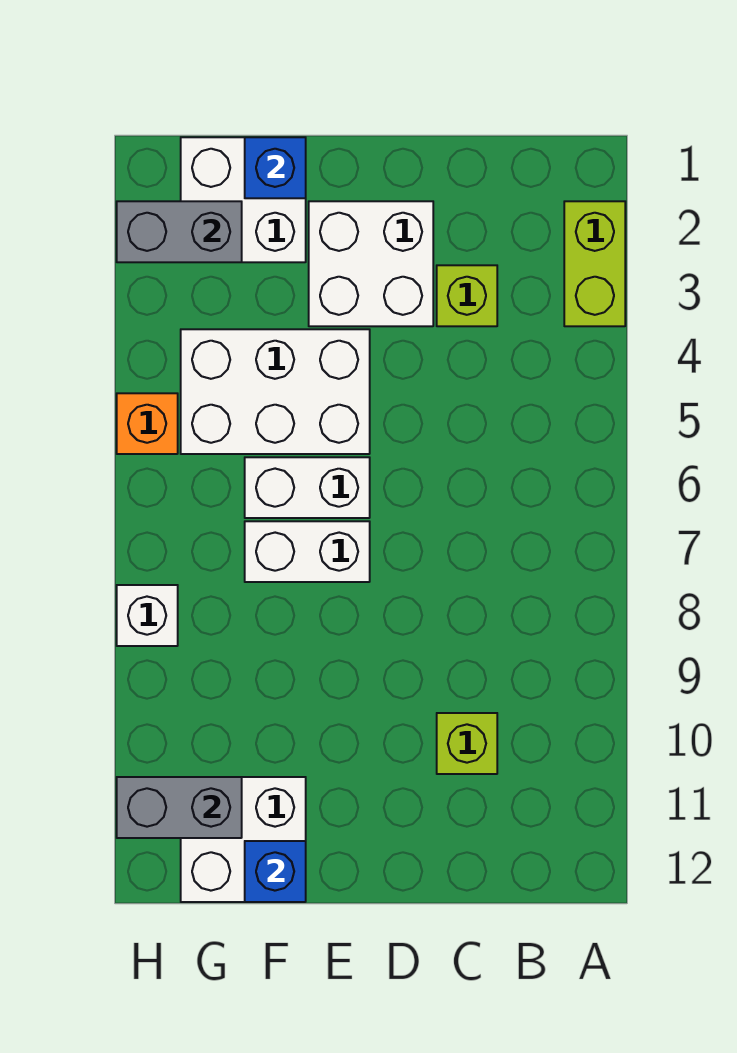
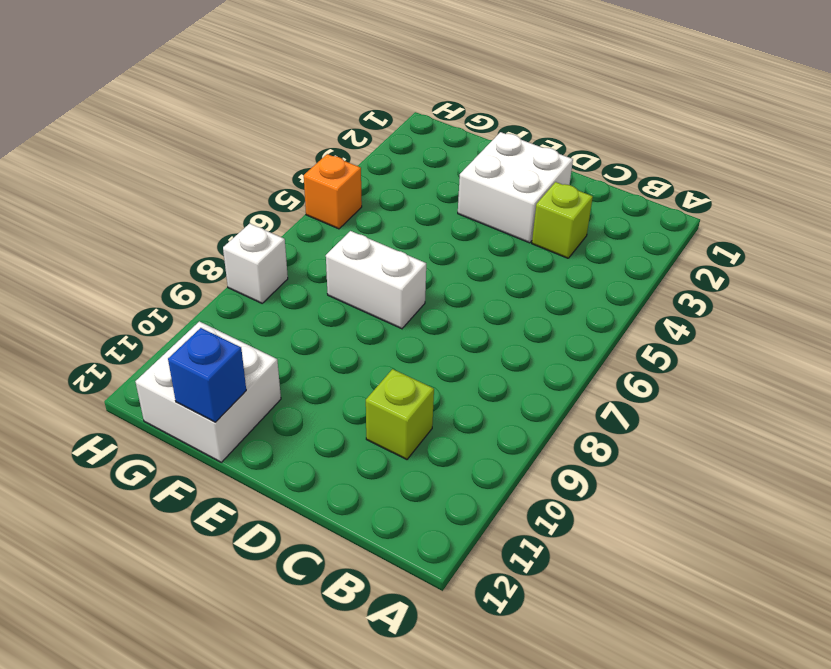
none -> lime 1x2 brick [564,201,625,326]
none -> white 2x3 brick [181,329,370,454]
none -> white 1x2 brick [245,457,370,518]

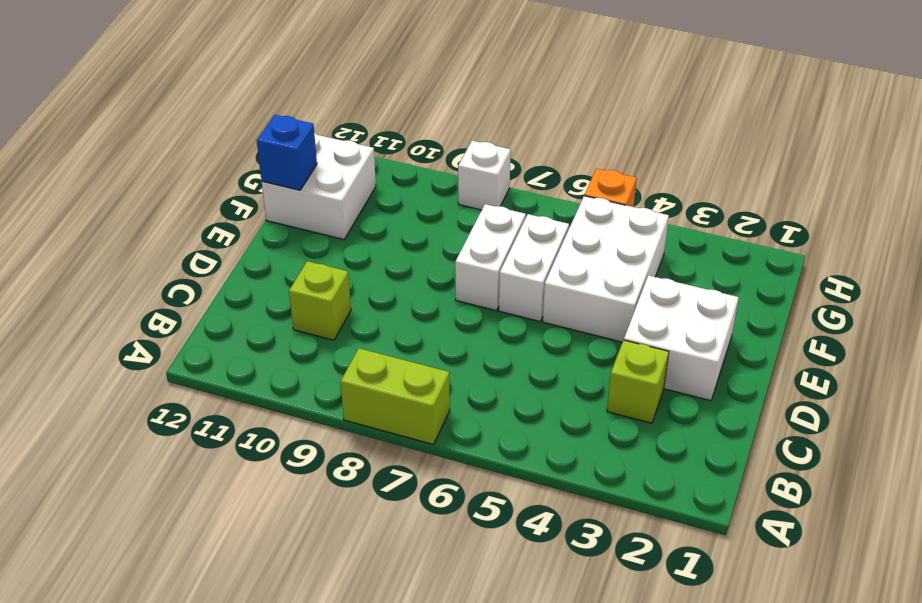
lime 1x2 brick [341,348,450,445] -> lime 1x2 brick moved to [564,201,625,326]
none -> white 2x2 brick [181,137,306,262]
none -> blue 1x1 brick [245,137,306,198]
none -> grey 1x2 brick [117,201,242,262]

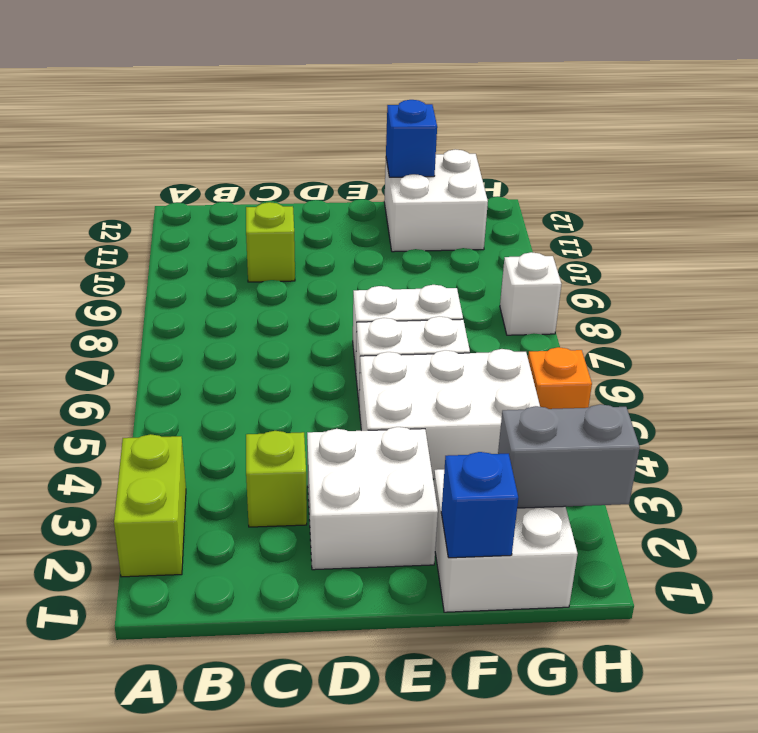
none -> grey 1x2 brick [117,777,242,838]

